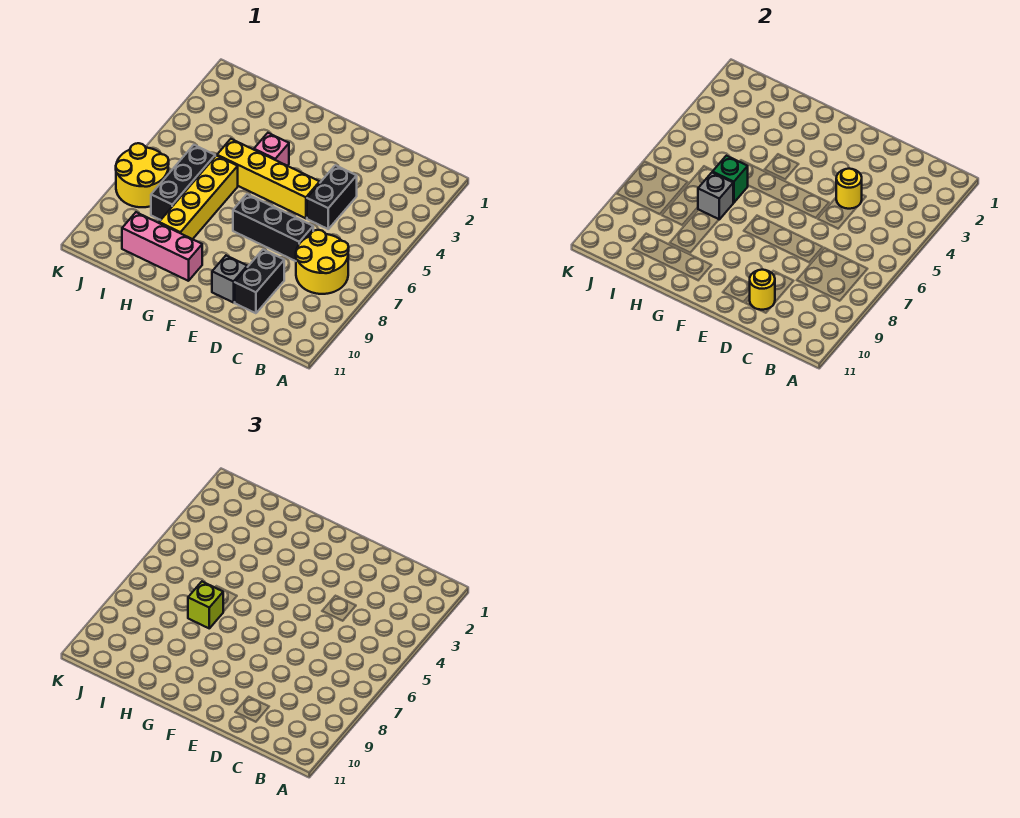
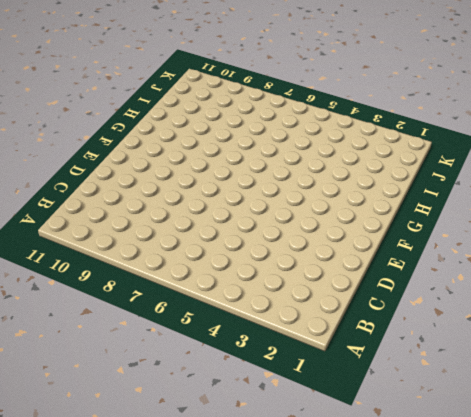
none -> yellow 2x2 round brick [296,230,349,294]
none -> black 1x2 brick [307,165,357,229]
none -> black 1x3 brick [233,194,313,261]

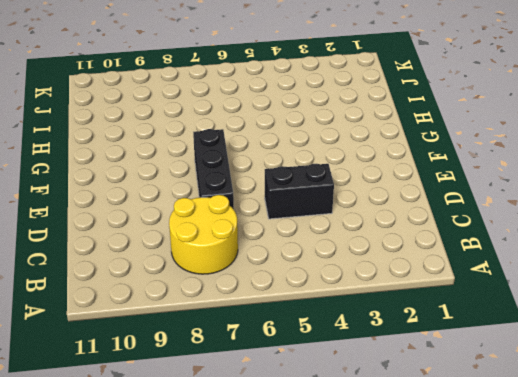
none -> black 1x2 brick [235,250,284,313]
none -> yellow 1x4 brick [217,139,320,218]
none -> grey 1x1 brick [212,256,247,303]

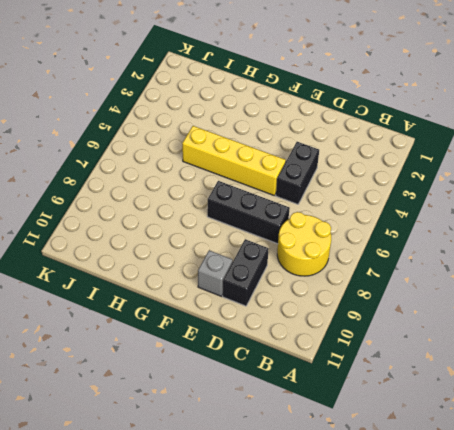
none -> pink 1x1 brick [254,133,289,166]
none -> pink 1x3 brick [122,212,202,281]
none -> yellow 1x4 brick [159,156,238,239]

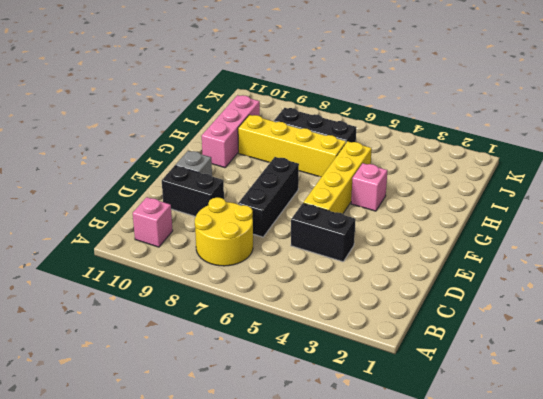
pink 1x1 brick [133,197,173,247] -> none
none -> yellow 2x2 round brick [116,143,169,207]
none -> yellow 1x1 round brick [836,169,862,209]
none -> yellow 1x1 round brick [750,270,775,310]

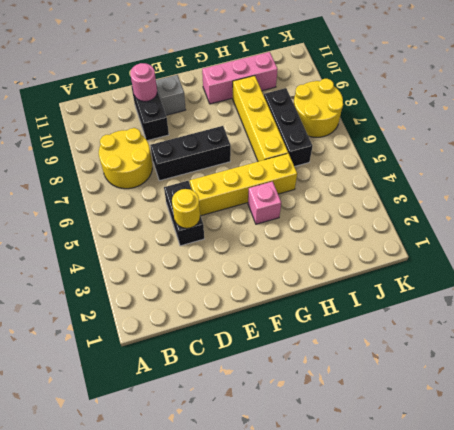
pink 1x1 round brick [130,63,157,101] -> yellow 1x1 round brick [750,270,775,310]
none -> green 1x1 brick [713,156,748,203]
none -> grey 1x1 brick [698,172,733,219]
none -> lime 1x1 brick [188,582,223,628]

